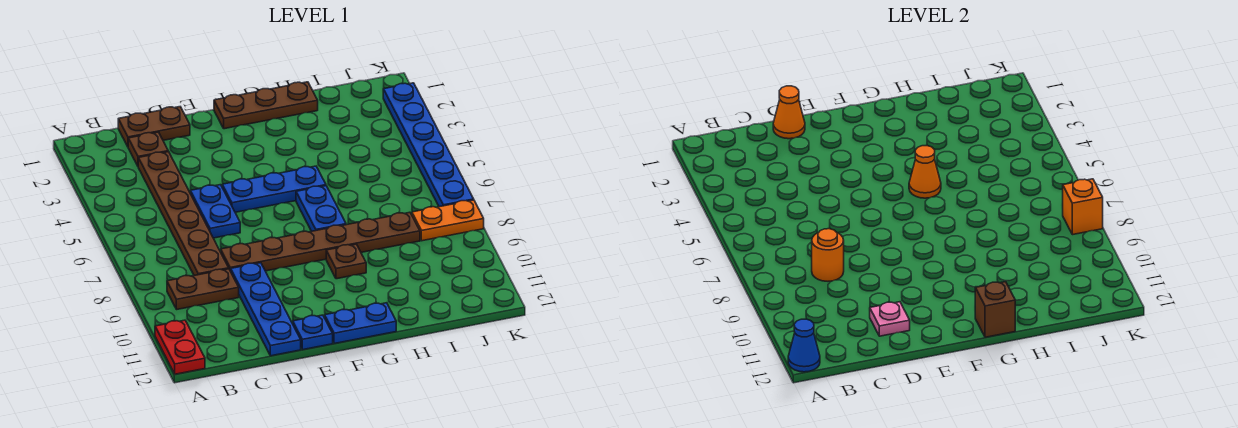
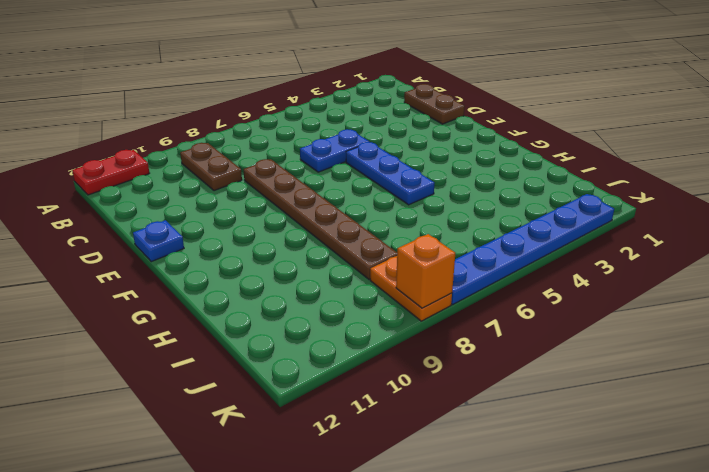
none -> brown 1x1 plate [128,132,168,166]
none -> brown 1x6 plate [138,152,229,275]
none -> blue 1x4 plate [231,263,301,356]

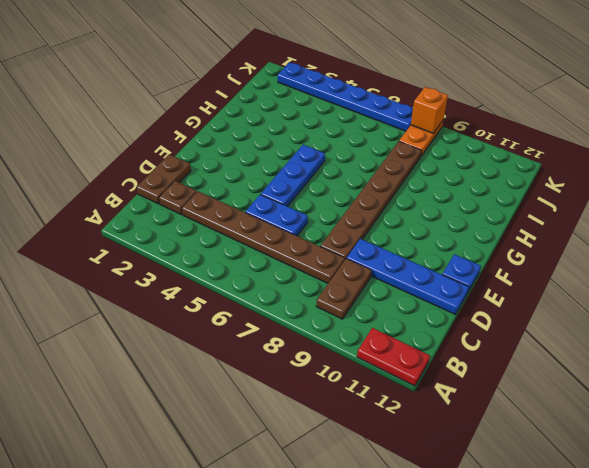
none -> brown 1x3 plate [214,82,318,129]
none -> blue 1x2 plate [325,303,396,344]
none -> blue 1x2 plate [296,186,346,231]

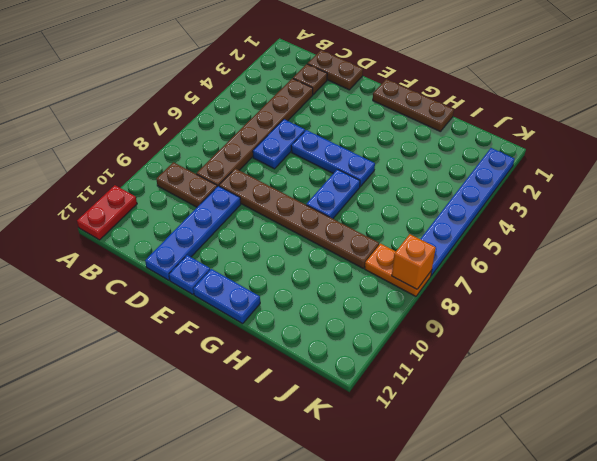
none -> brown 1x1 plate [326,244,366,279]
none -> blue 1x1 cone [788,319,820,372]
none -> orange 1x1 round brick [812,229,844,281]

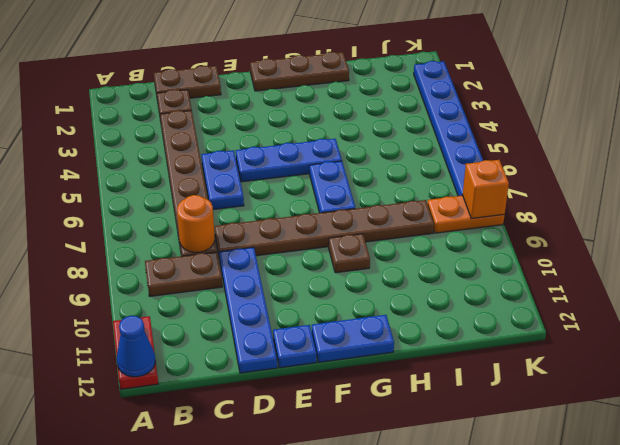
none -> orange 1x1 cone [773,86,805,139]
none -> pink 1x1 plate [870,302,910,336]
none -> orange 1x1 cone [909,146,941,198]

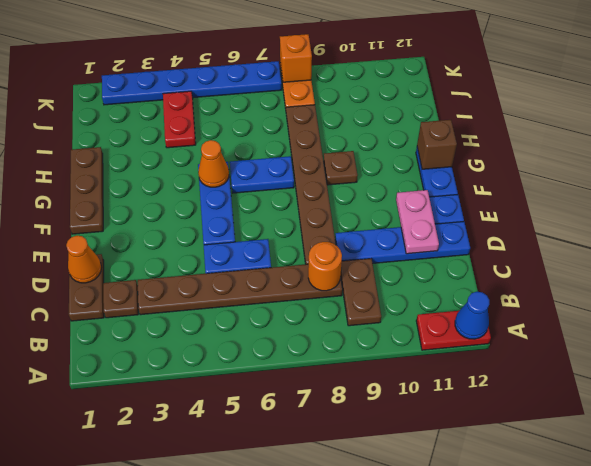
pink 1x2 plate [396,190,439,254] -> pink 1x1 plate [870,302,910,336]
red 1x2 plate [163,91,196,148] -> none

